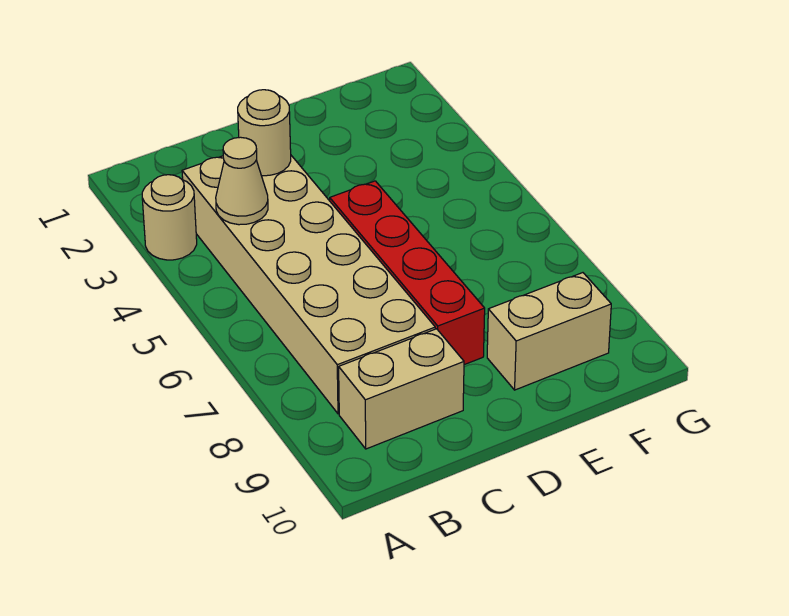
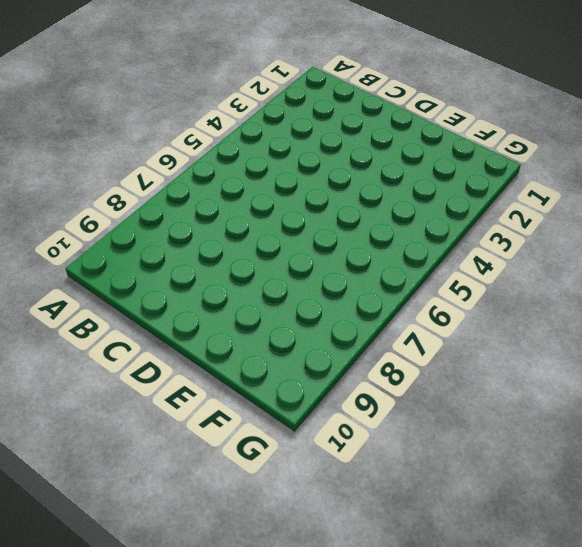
none -> tan 1x1 round brick [142,175,197,260]
none -> tan 2x6 brick [182,156,435,414]

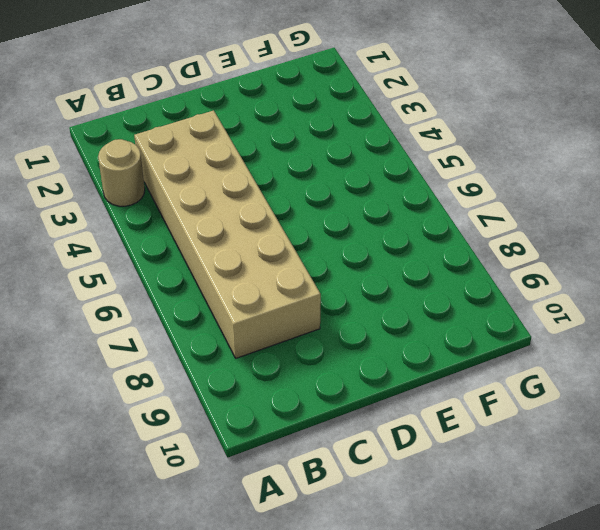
none -> tan 1x2 brick [339,329,464,449]
none -> red 1x4 brick [330,181,485,365]

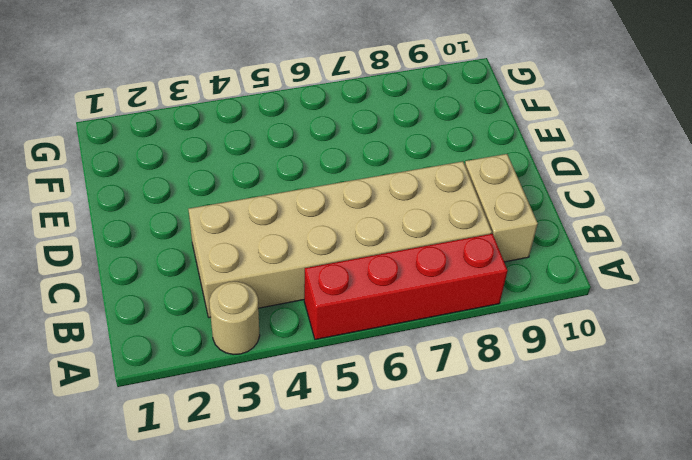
red 1x4 brick [304,234,508,340] -> red 1x4 brick moved to [330,181,485,365]
none -> tan 1x2 brick [487,273,611,390]
none -> tan 1x1 cone [216,137,268,225]

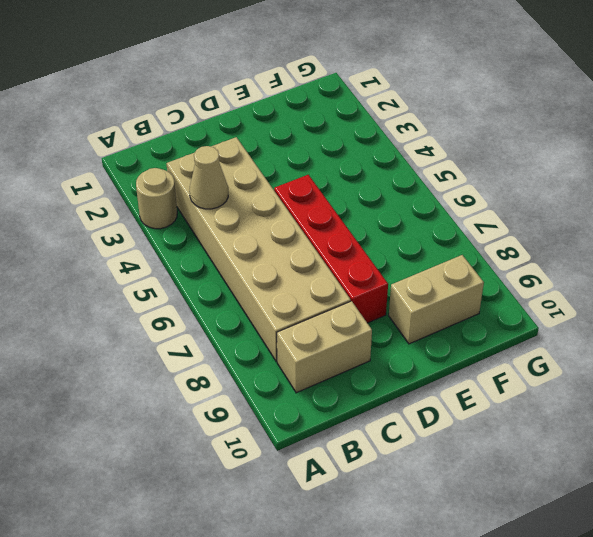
none -> tan 1x1 round brick [238,90,291,176]

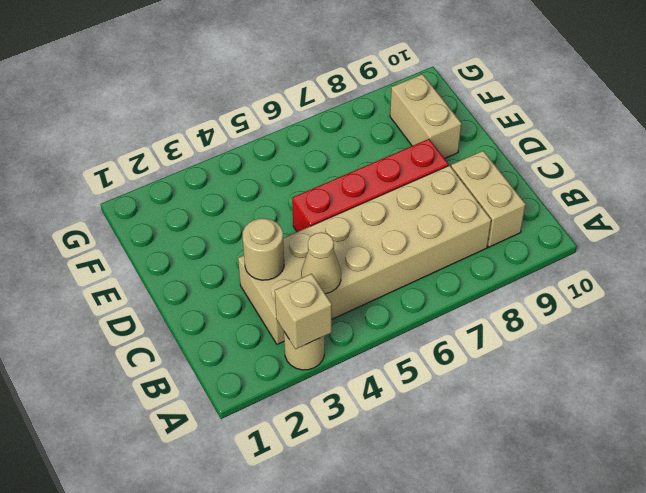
tan 1x1 brick [275,274,332,349] -> none

